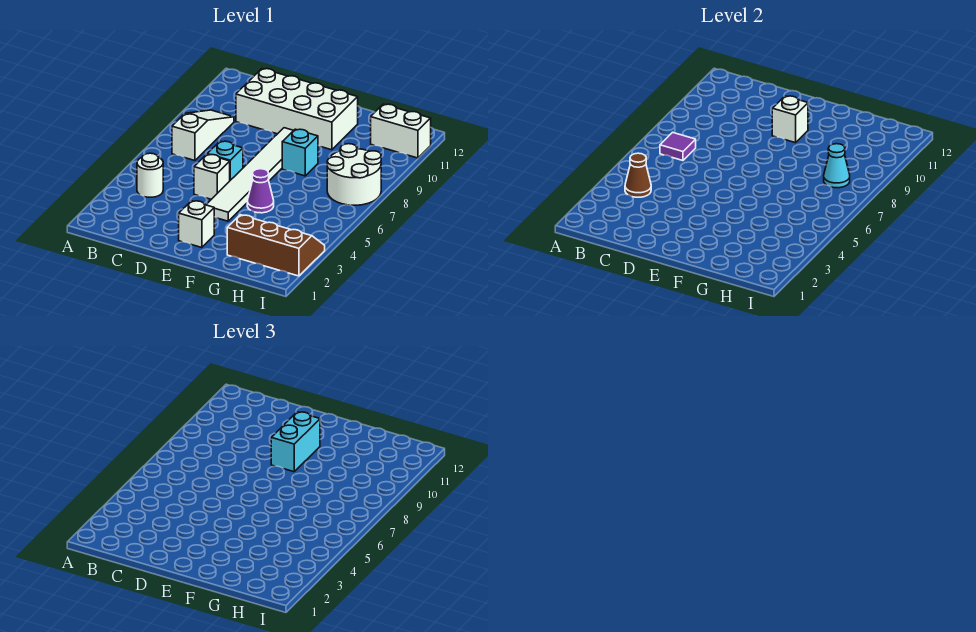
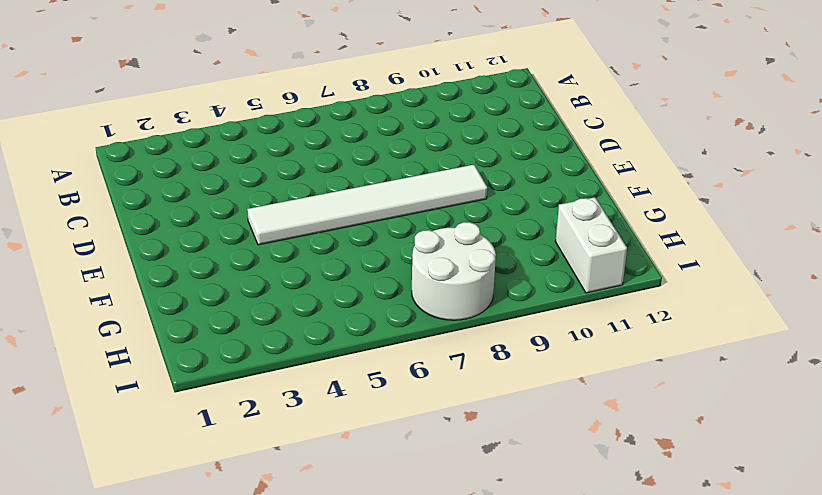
none -> white 1x1 round brick [137,153,163,197]
none -> white 1x3 slope [172,110,234,161]
none -> white 2x4 brick [236,69,358,150]

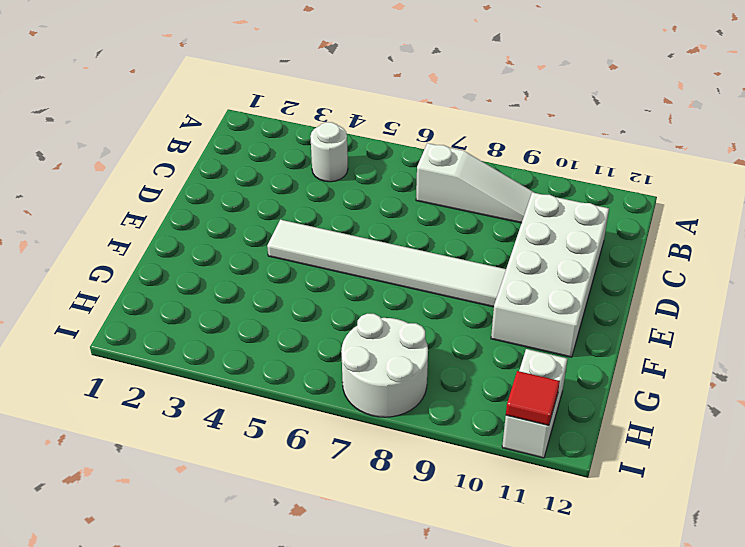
red 1x1 tile [506,371,560,425] -> none
none -> white 1x1 brick [194,154,230,199]
none -> cyan 1x1 brick [208,141,243,180]
none -> white 1x1 brick [179,201,214,248]

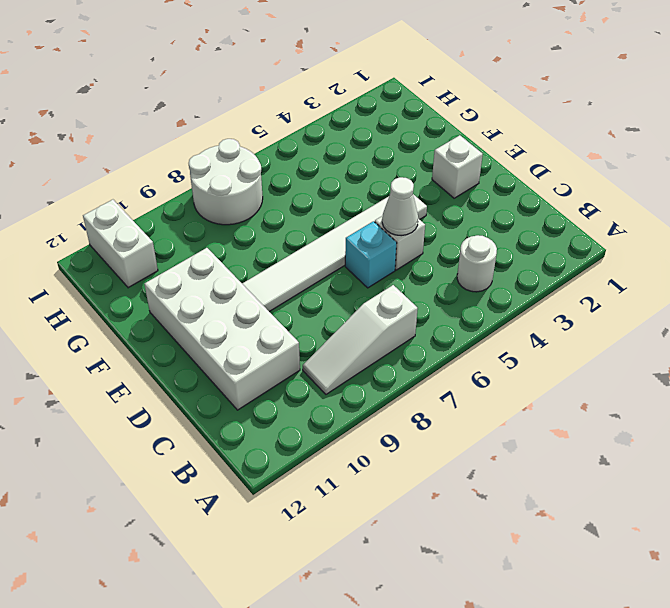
white 1x1 cone [382,177,418,236] -> none
none -> purple 1x1 cone [247,169,274,213]
none -> cyan 1x1 brick [282,129,318,176]
none -> brown 2x3 slope [227,215,325,276]

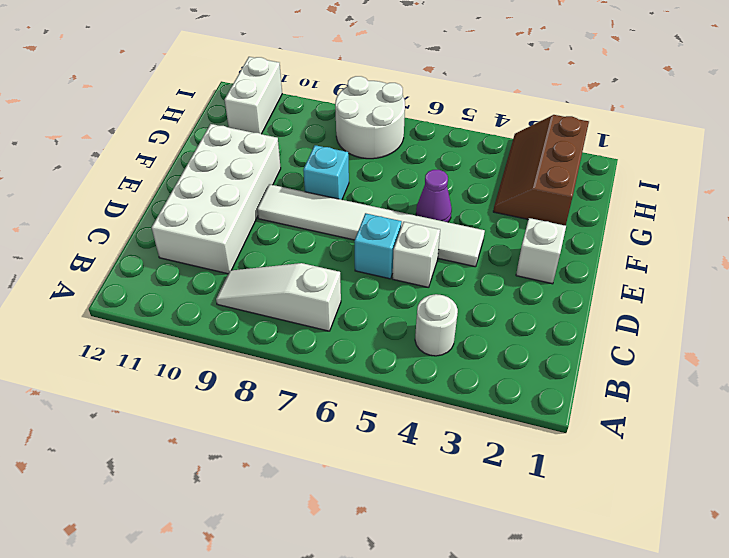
none -> brown 1x1 cone [625,153,651,197]
none -> purple 1x1 tile [660,132,696,161]
none -> white 1x1 brick [772,96,808,143]

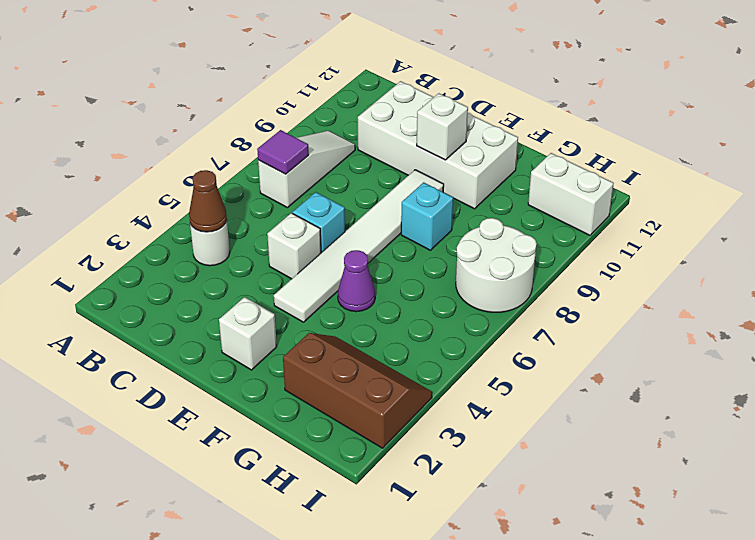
none -> cyan 1x1 cone [824,144,850,188]
none -> cyan 1x2 brick [271,412,320,472]

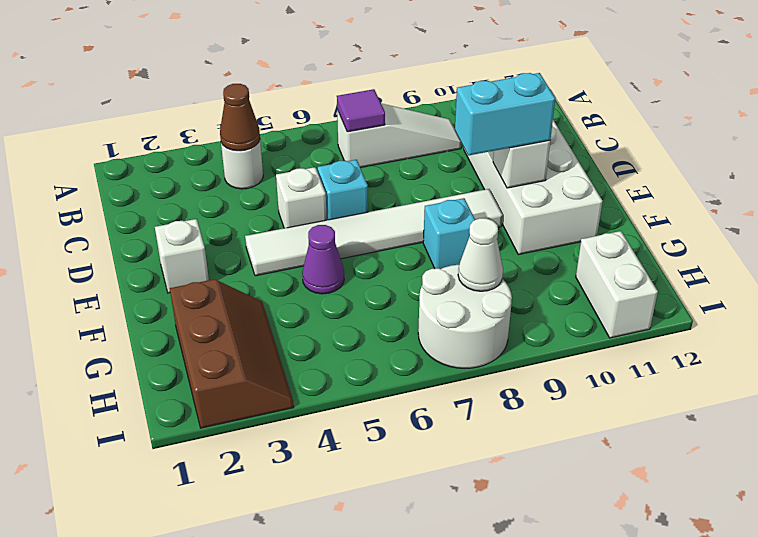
white 1x1 cone [458,218,503,291] -> cyan 1x1 cone [824,144,850,188]

